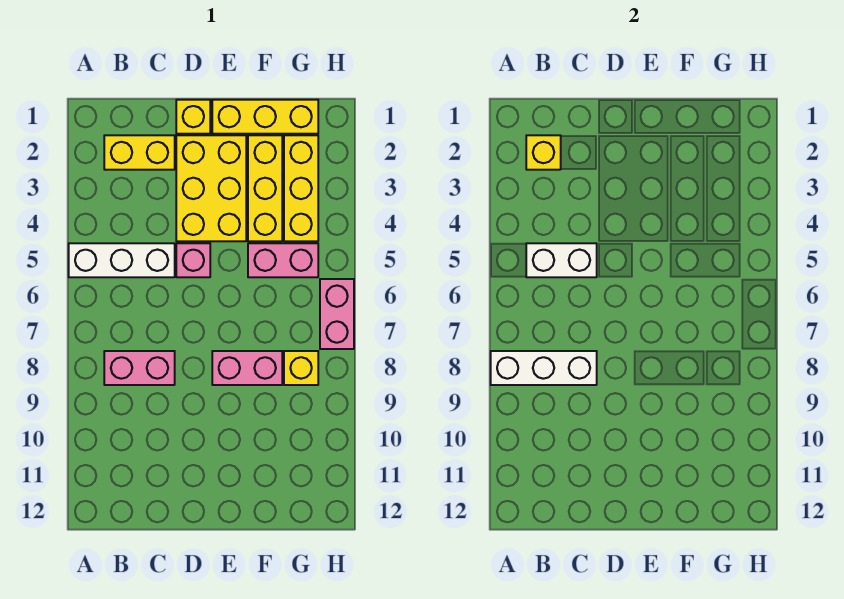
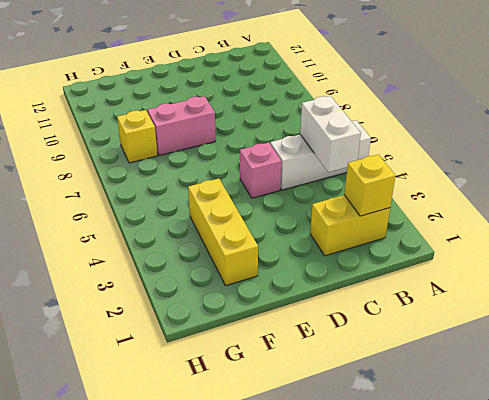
white 1x2 brick [300,96,361,172] -> white 1x2 brick turned to [526,243,597,277]
none -> pink 1x2 brick [104,351,175,385]
none -> yellow 1x1 brick [176,100,210,134]
none -> yellow 2x3 brick [176,135,246,241]

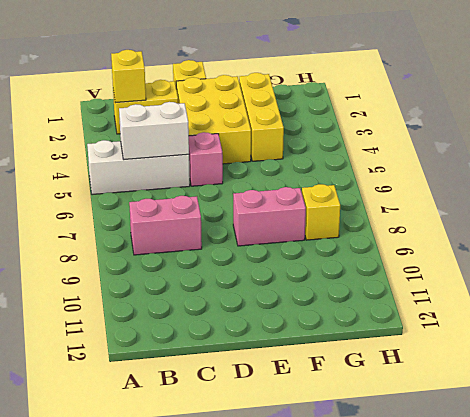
none -> yellow 1x3 brick [212,100,318,134]
none -> pink 1x2 brick [248,243,318,277]
none -> yellow 1x3 brick [284,135,318,241]

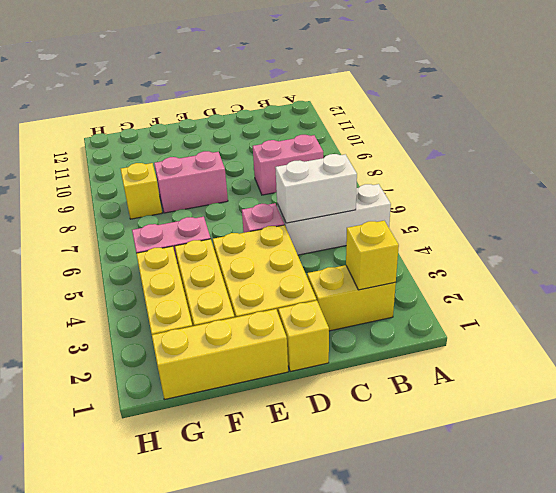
none -> pink 1x2 brick [320,279,354,349]
none -> white 1x3 brick [491,351,597,385]

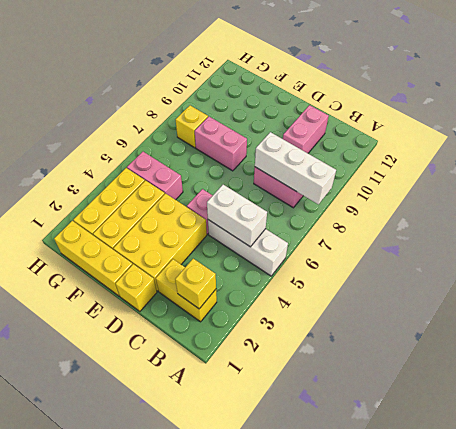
pink 1x2 brick [283,105,329,153] -> pink 1x2 brick moved to [320,279,354,349]

